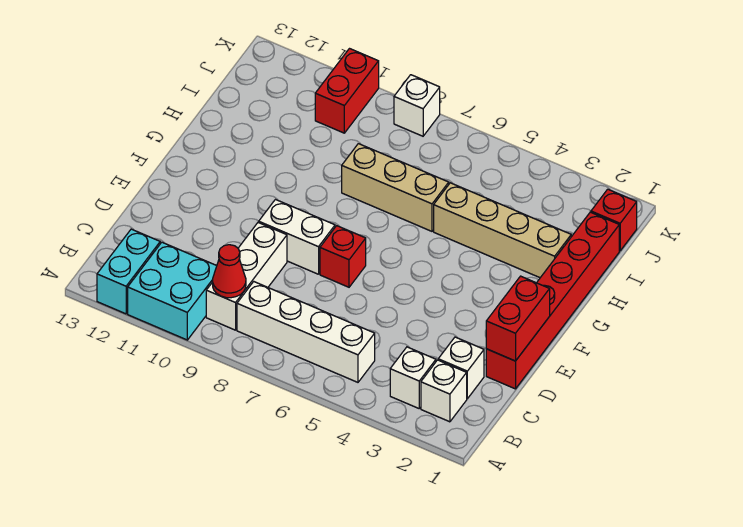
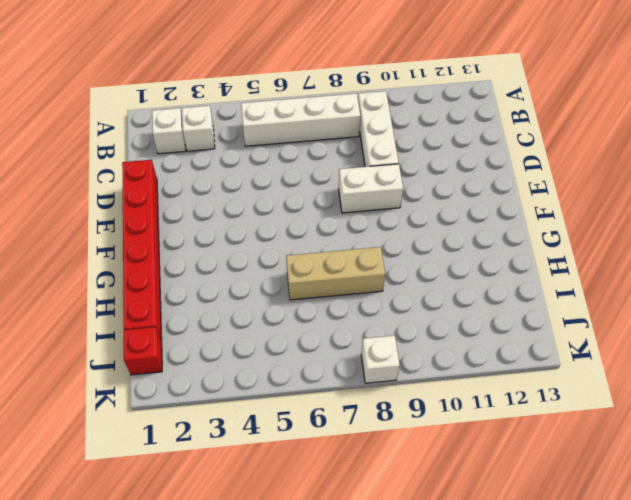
none -> cyan 2x2 brick [128,242,217,340]
none -> cyan 1x2 brick [97,229,160,314]
none -> white 1x1 brick [438,337,484,399]

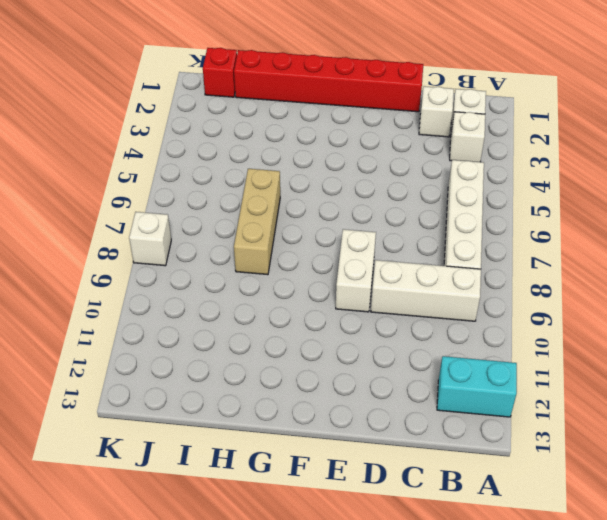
none -> cyan 2x2 brick [128,242,217,340]
none -> red 1x1 brick [320,226,366,287]
none -> tan 1x4 brick [434,183,571,278]

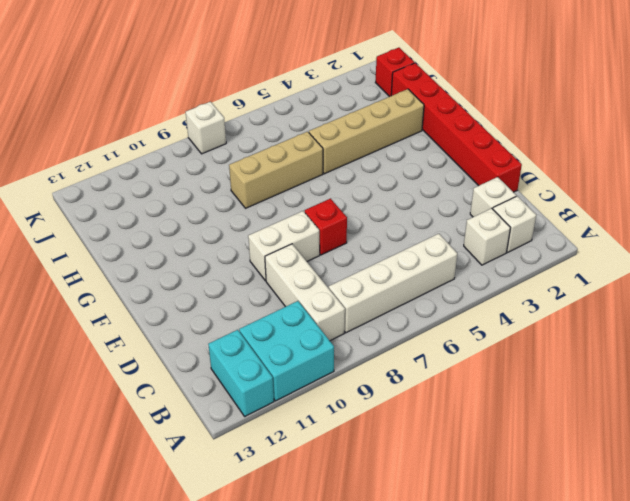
none -> red 1x2 brick [315,49,379,133]
none -> red 1x1 cone [213,245,246,298]
none -> red 1x2 brick [486,276,550,361]

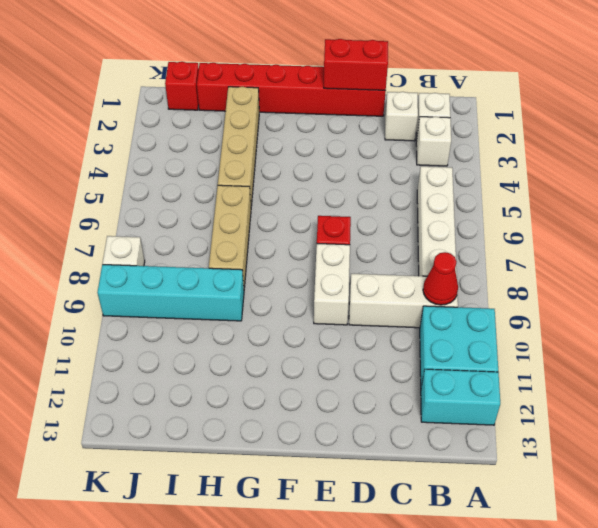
cyan 1x4 brick [97,265,244,321] -> none
none -> red 1x2 brick [315,49,379,133]

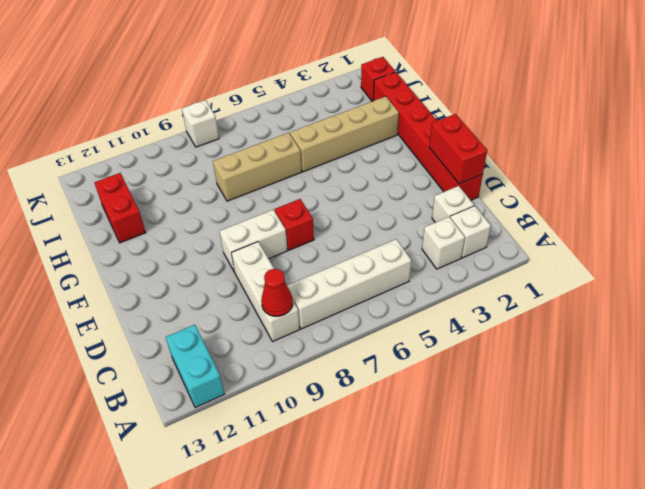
red 1x2 brick [94,173,146,243] -> red 1x2 brick moved to [315,49,379,133]
none -> cyan 2x2 brick [128,242,217,340]

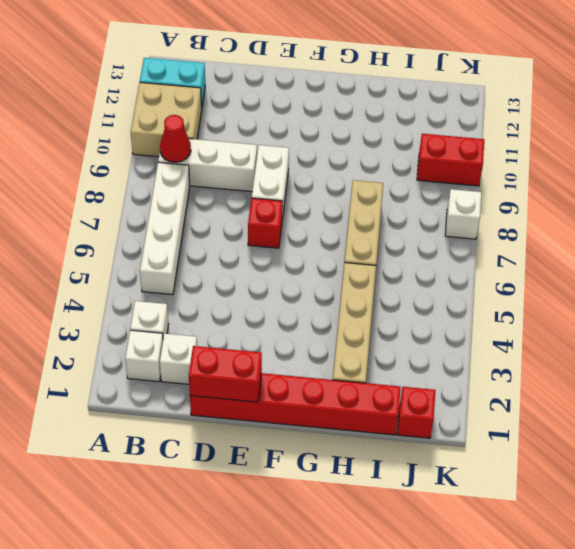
tan 2x2 brick [131,82,202,157] -> cyan 2x2 brick [128,242,217,340]

